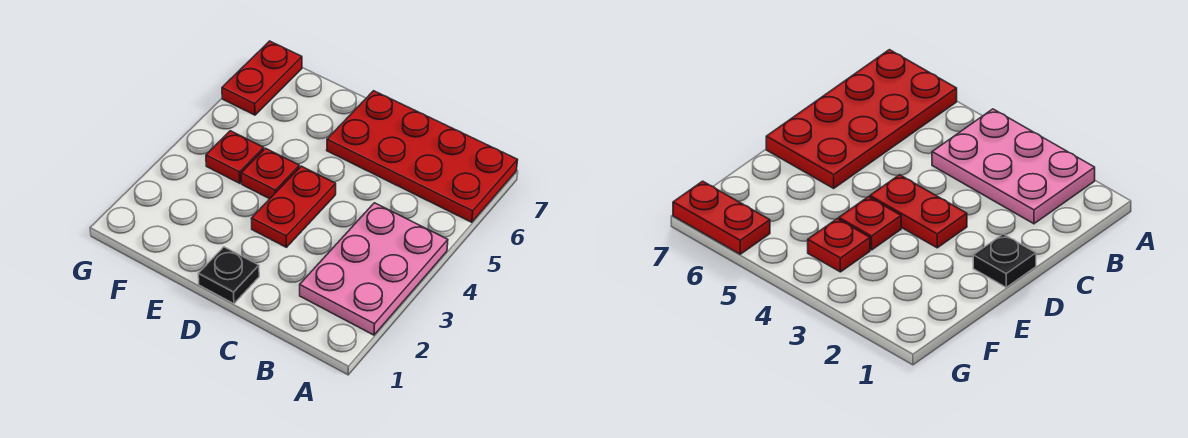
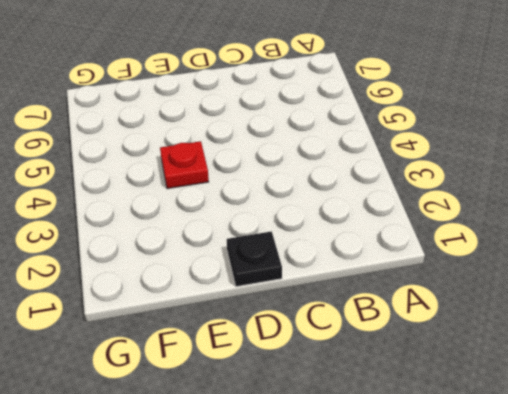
none -> pink 2x3 plate [300,203,448,335]
none -> red 2x4 plate [327,91,518,222]

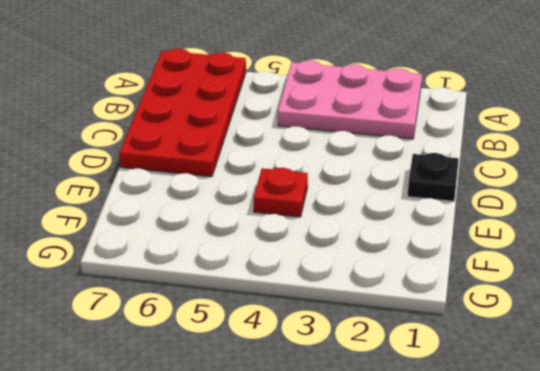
none -> red 1x2 plate [251,166,336,247]
none -> red 1x1 plate [206,131,264,183]

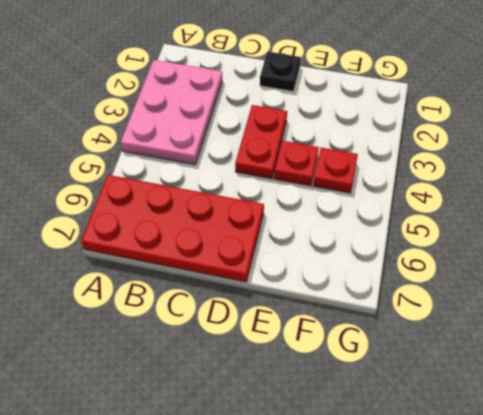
none -> red 1x2 plate [222,41,302,115]

